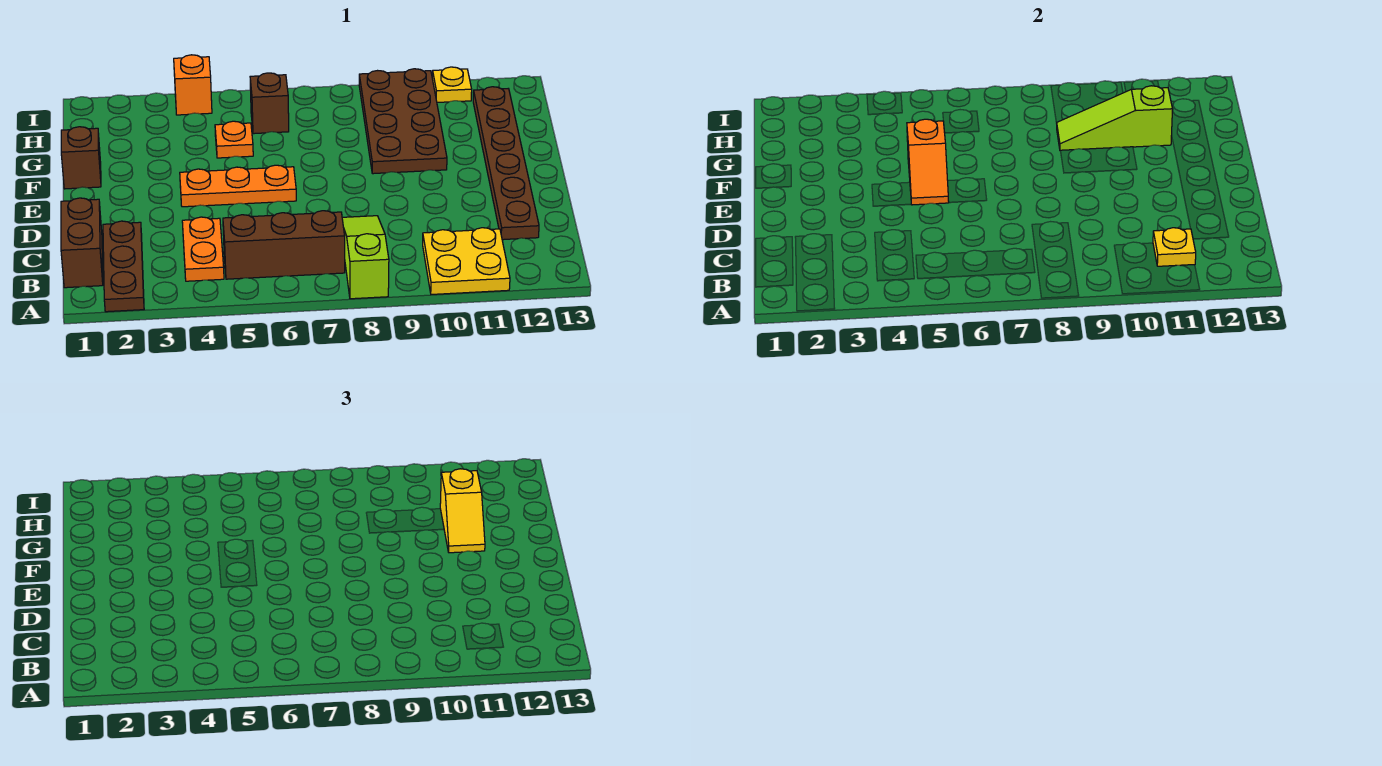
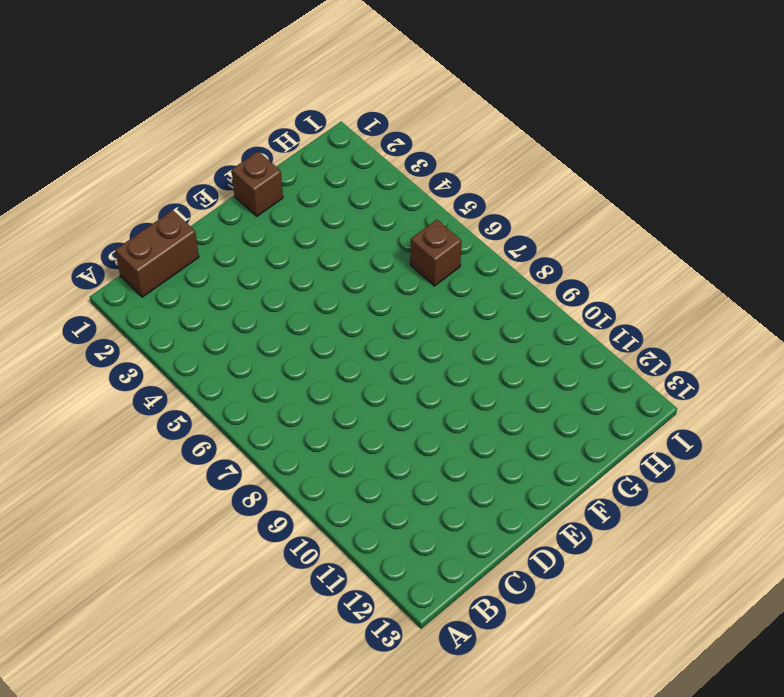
none -> brown 1x3 plate [103,221,144,312]
none -> lime 1x3 slope [342,216,389,299]
none -> yellow 2x2 plate [423,228,510,294]

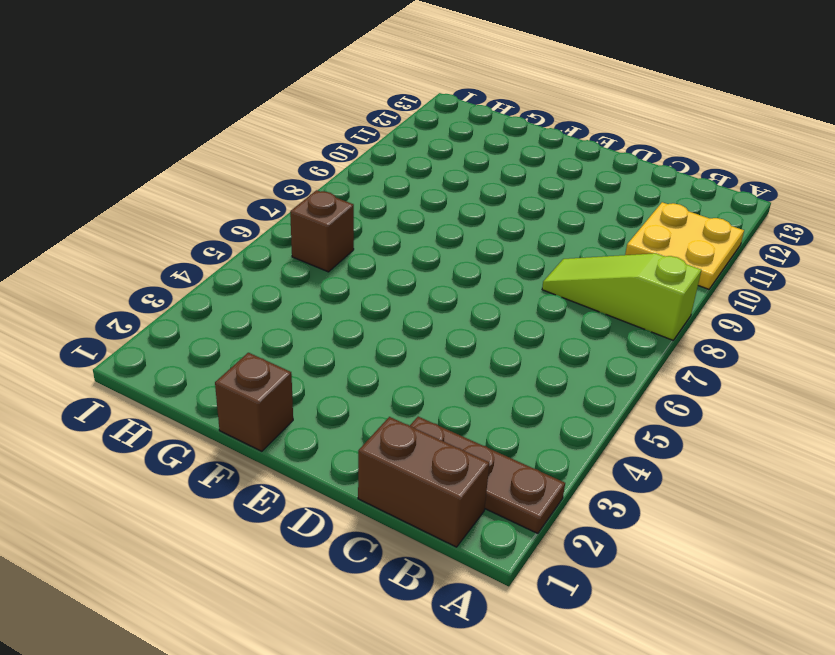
none -> orange 1x2 plate [182,217,224,281]
none -> brown 1x3 brick [223,211,345,279]
none -> brown 1x6 plate [473,87,539,240]

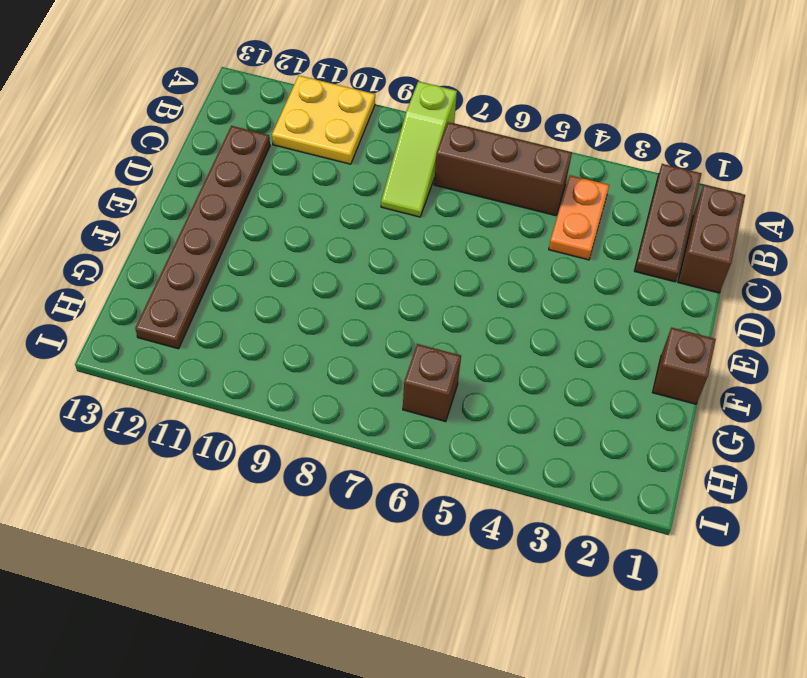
none -> orange 1x3 plate [180,165,296,207]
none -> brown 2x4 plate [359,69,447,174]
none -> orange 1x1 plate [215,121,253,158]

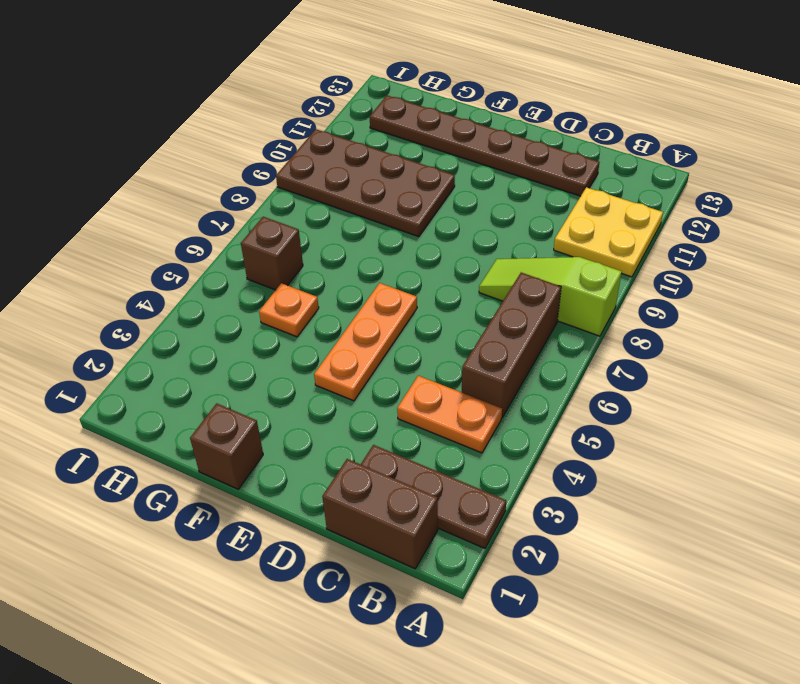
none -> orange 1x1 brick [174,55,212,115]
none -> yellow 1x1 plate [432,67,472,102]
none -> yellow 1x1 plate [1153,228,1196,266]

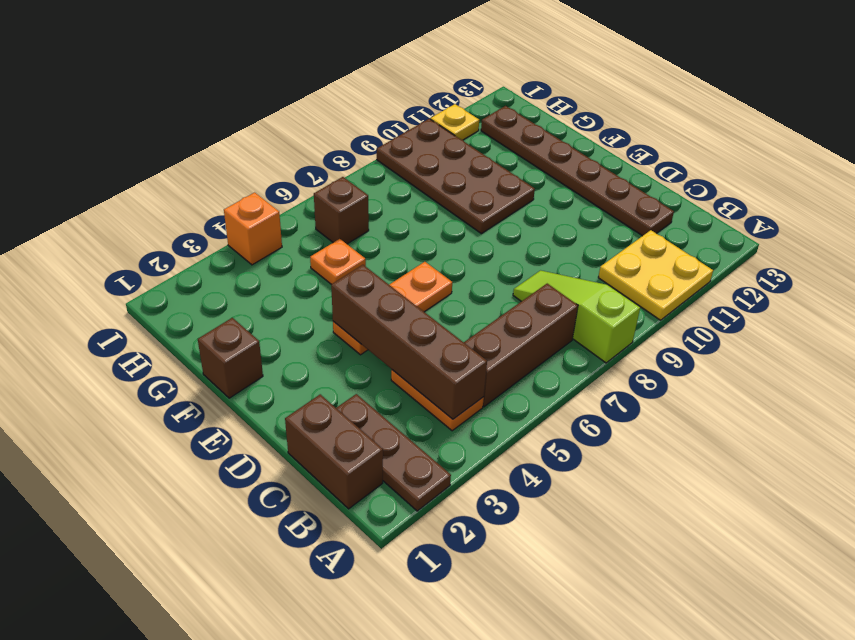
brown 1x4 brick [331,265,487,419] -> none
none -> yellow 1x1 plate [1153,228,1196,266]
none -> orange 1x2 slope [907,119,949,205]
none -> lime 1x3 slope [1057,86,1172,151]

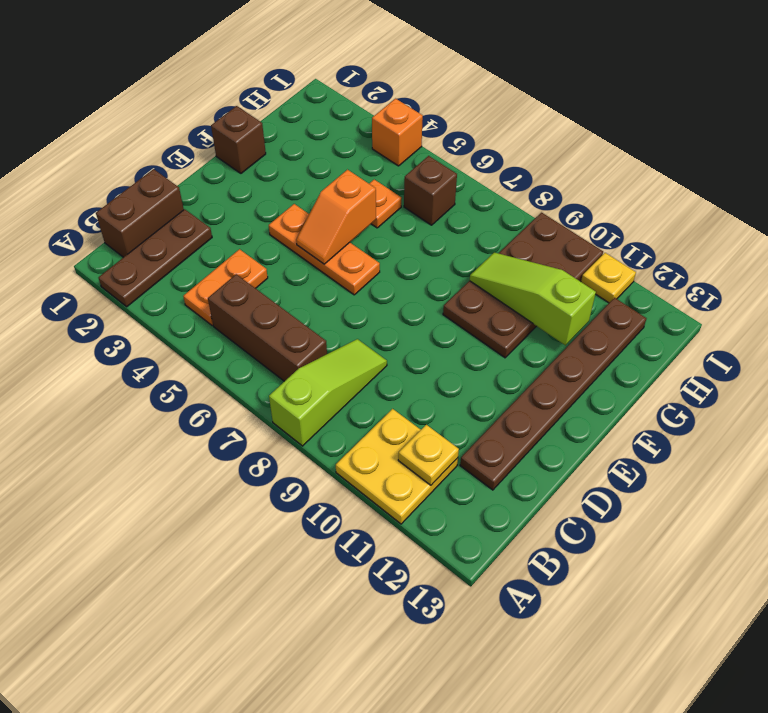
none -> yellow 1x2 slope [440,469,485,553]

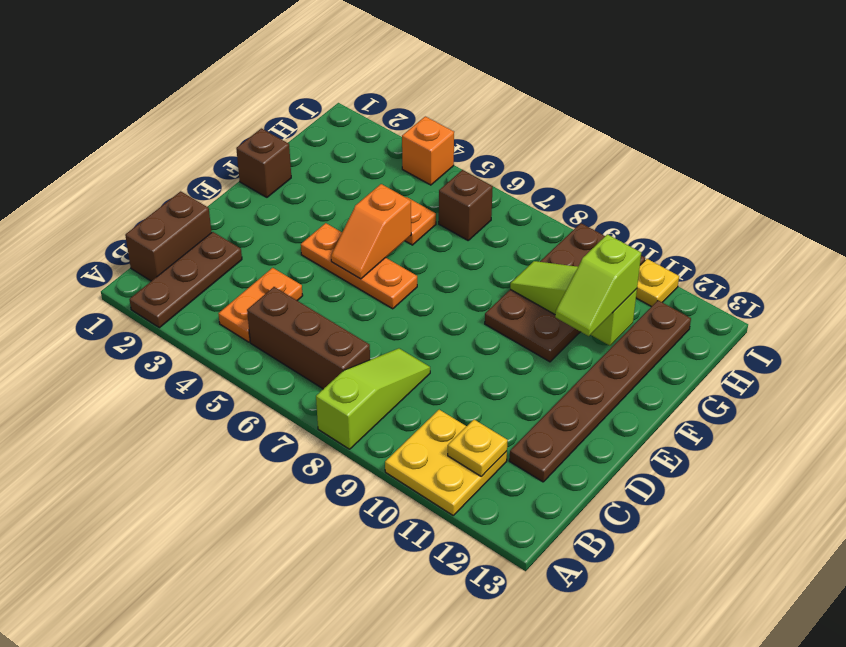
lime 1x2 slope [555,234,641,336] -> yellow 1x2 slope [440,469,485,553]

